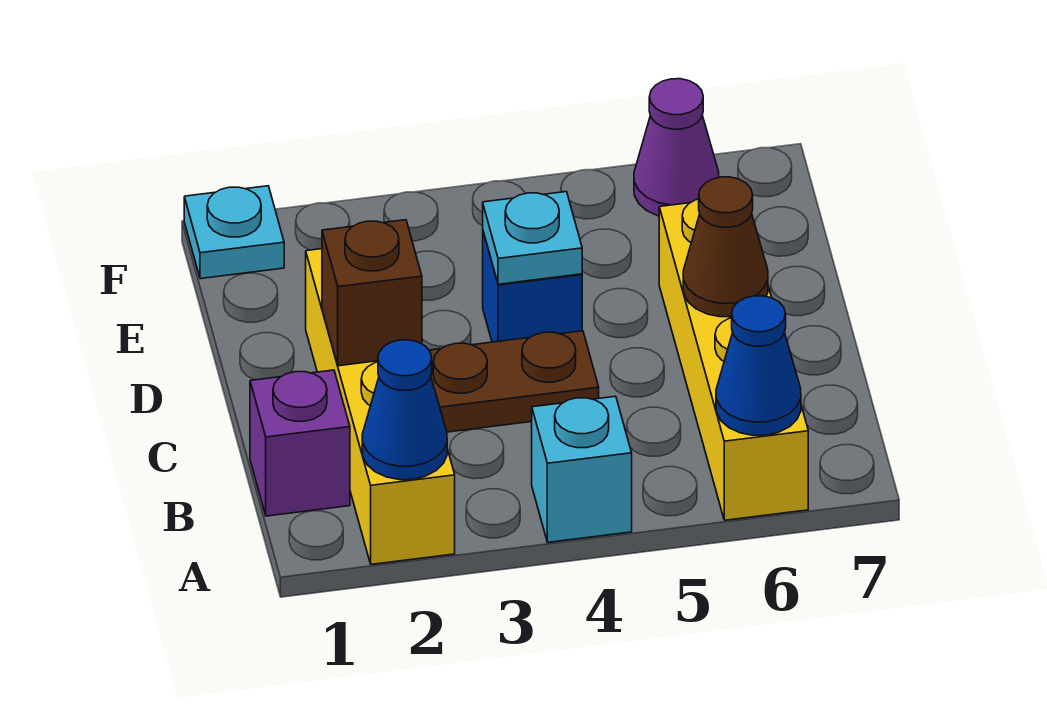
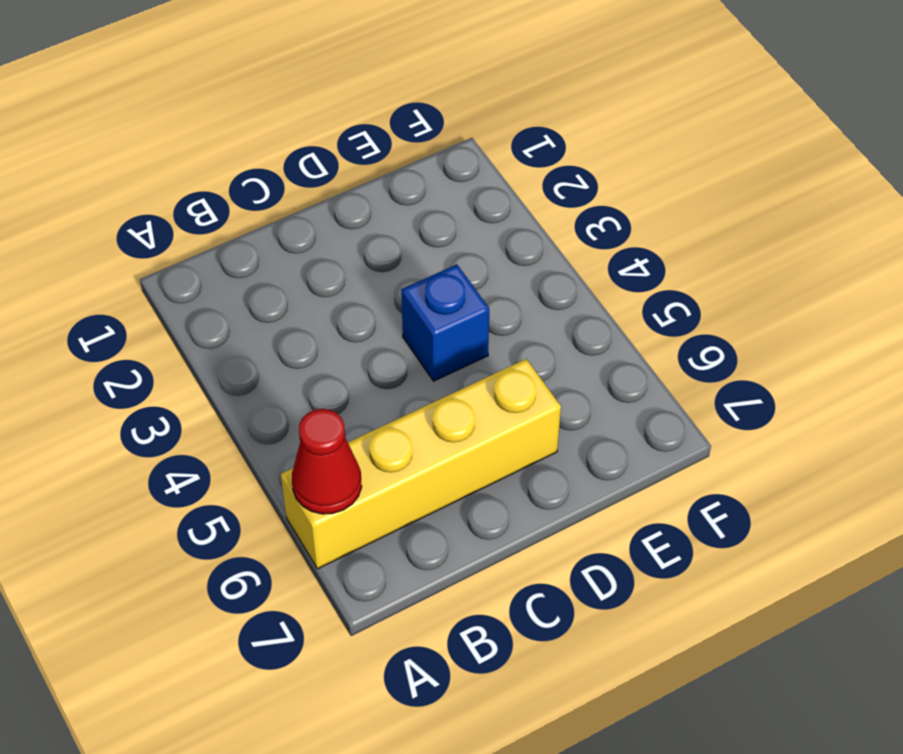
red 1x1 cone [292,409,362,514] -> blue 1x1 cone [716,296,801,435]
none -> yellow 1x4 brick [306,249,455,564]
none -> cyan 1x1 brick [532,396,632,542]
none -> purple 1x1 brick [250,370,350,516]

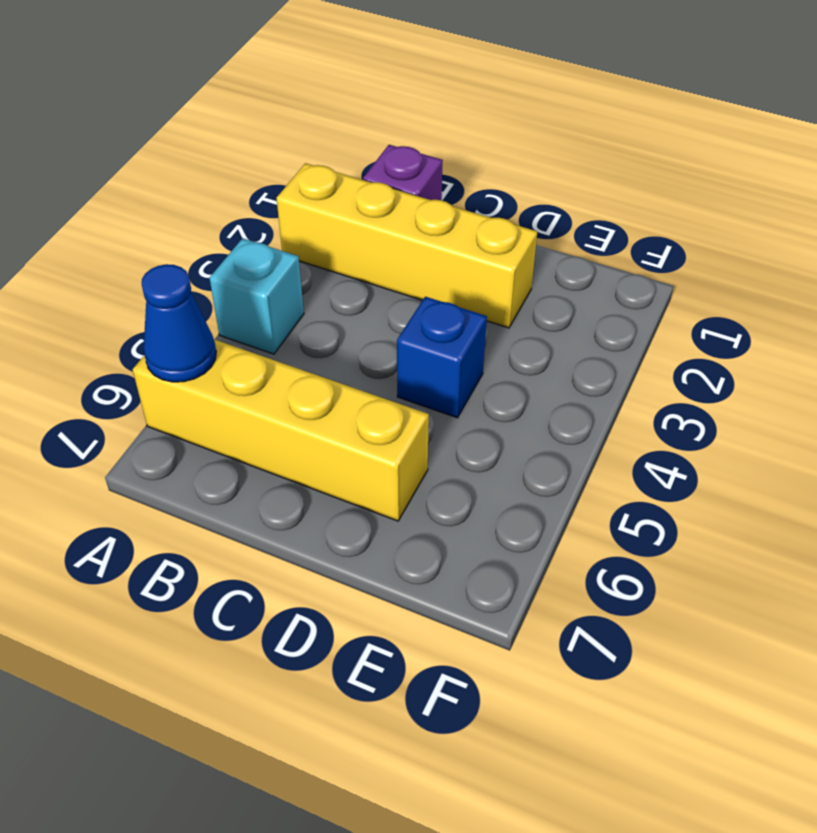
none -> brown 1x2 plate [429,331,599,432]
none -> cyan 1x1 plate [184,186,284,279]
none -> purple 1x1 cone [634,79,719,216]

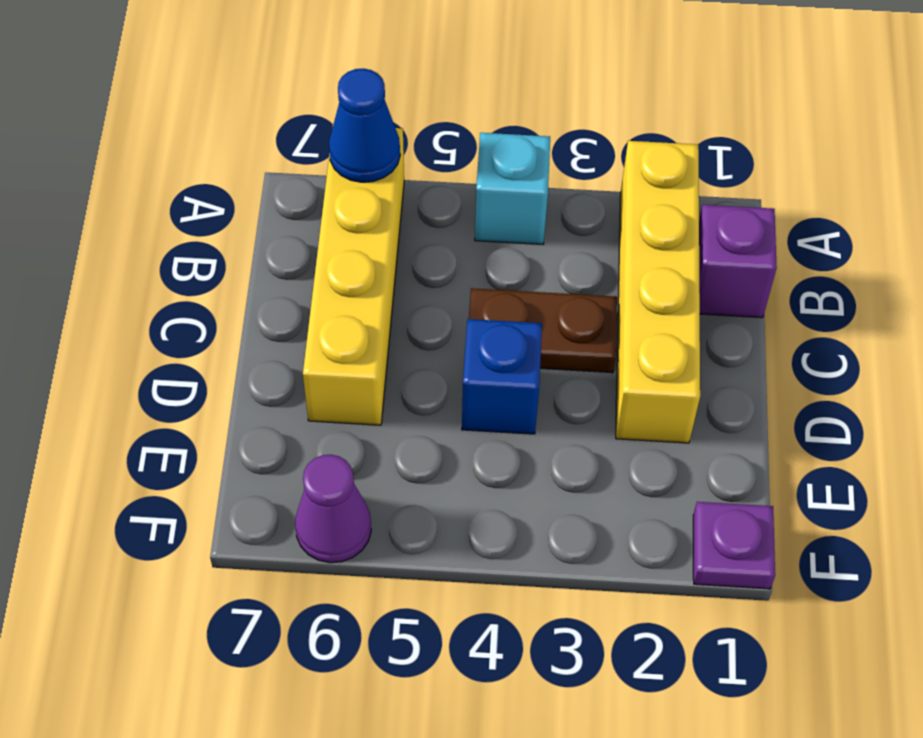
purple 1x1 plate [693,502,775,589] -> cyan 1x1 plate [184,186,284,279]
none -> blue 1x1 cone [362,340,447,480]
none -> brown 1x1 brick [322,220,422,366]
none -> brown 1x1 cone [683,177,768,317]

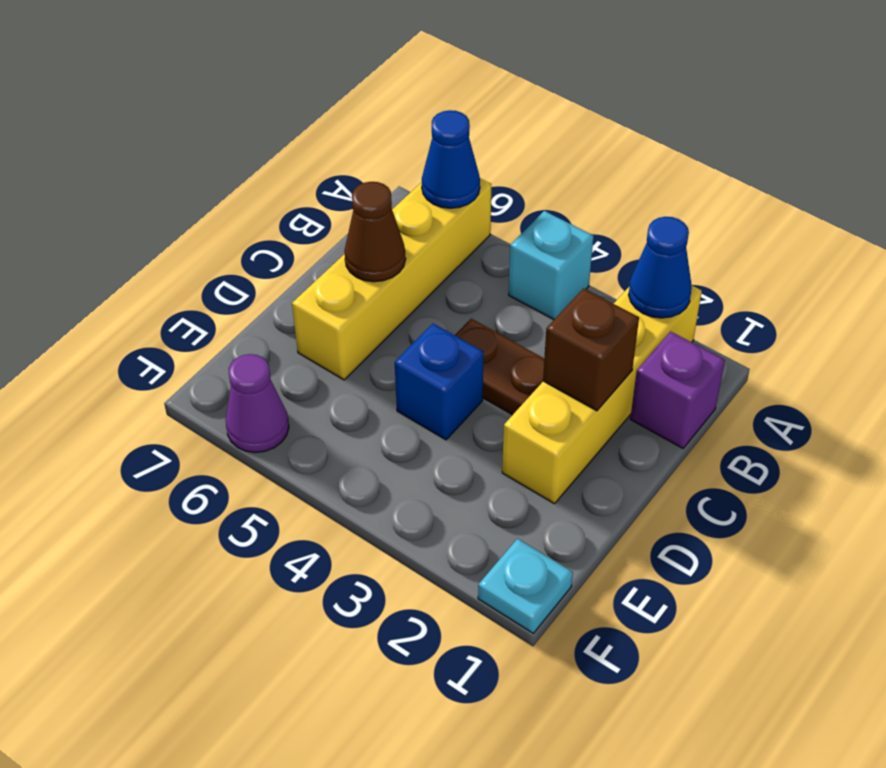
none -> cyan 1x1 plate [483,192,582,284]

